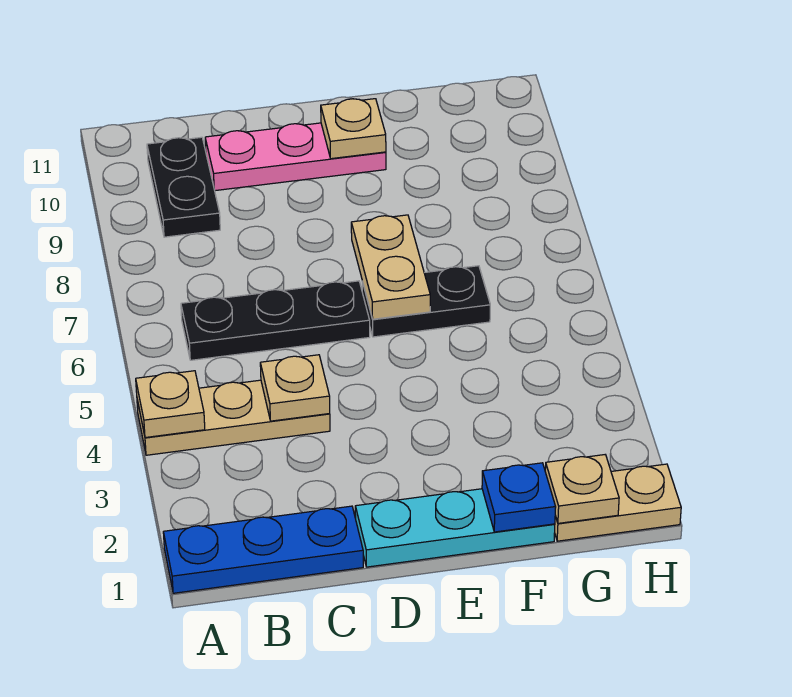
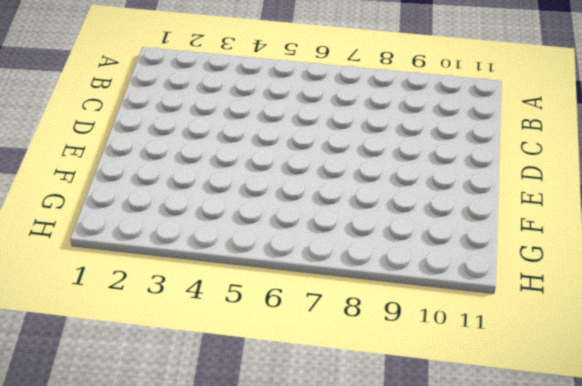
none -> blue 1x3 plate [163,506,363,593]
none -> tan 1x3 plate [137,380,330,455]
none -> black 1x3 plate [181,281,370,360]

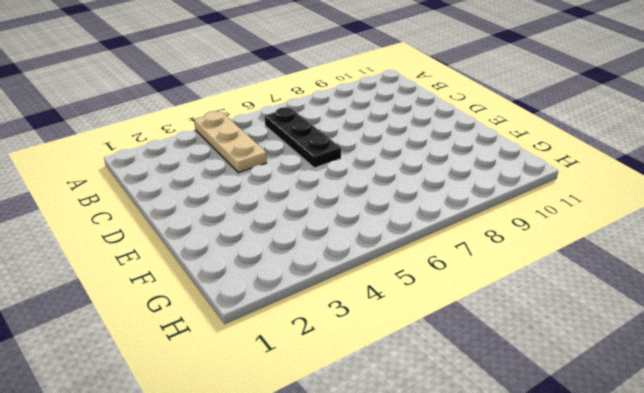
none -> blue 1x3 plate [163,506,363,593]
none -> black 1x2 plate [147,137,220,237]
none -> pink 1x3 plate [205,123,386,191]

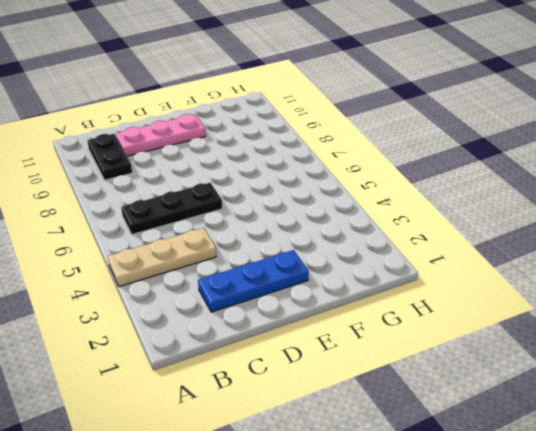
blue 1x3 plate [198,250,309,312] -> blue 1x3 plate moved to [163,506,363,593]
none -> cyan 1x3 plate [355,489,555,567]
none -> black 1x2 plate [362,266,490,337]
none -> tan 1x2 plate [555,464,681,541]

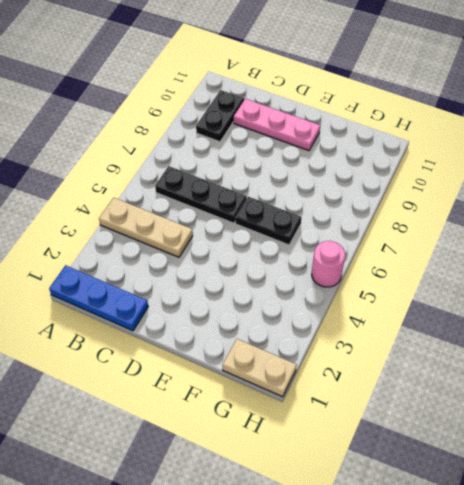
pink 1x1 round brick [312,241,345,287] -> none
none -> cyan 1x3 plate [355,489,555,567]
none -> tan 1x1 plate [136,371,205,438]
none -> tan 1x1 plate [260,355,330,421]

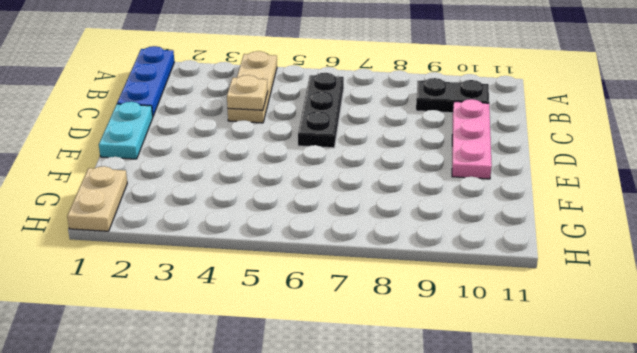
cyan 1x2 plate [99,102,153,159] -> cyan 1x3 plate [355,489,555,567]
none -> black 1x2 plate [362,266,490,337]
none -> tan 1x1 plate [136,371,205,438]
none -> tan 1x2 plate [351,215,430,319]

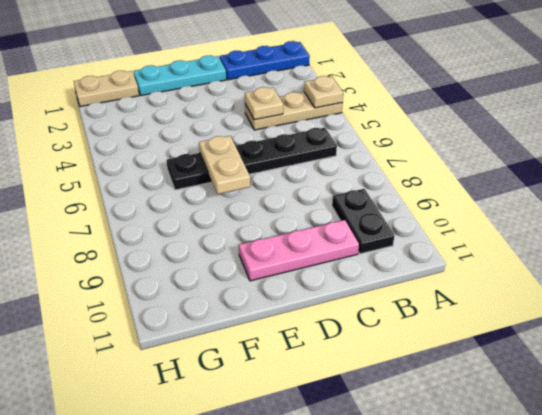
none -> tan 1x1 plate [321,99,386,159]
none -> blue 1x1 plate [482,463,556,532]
none -> tan 1x1 plate [545,455,619,523]

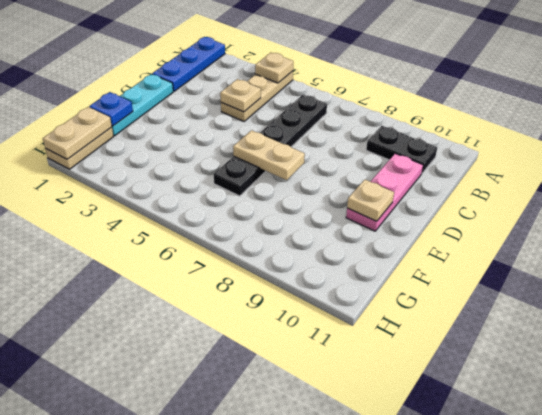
tan 1x2 plate [43,107,112,159] -> tan 1x1 plate [545,455,619,523]

